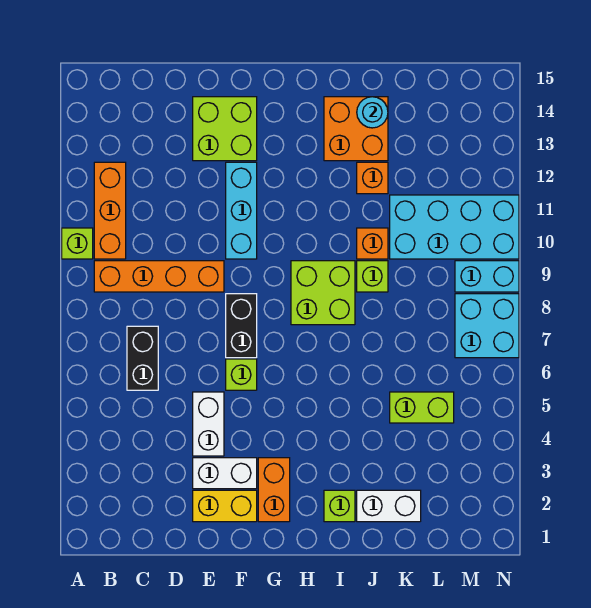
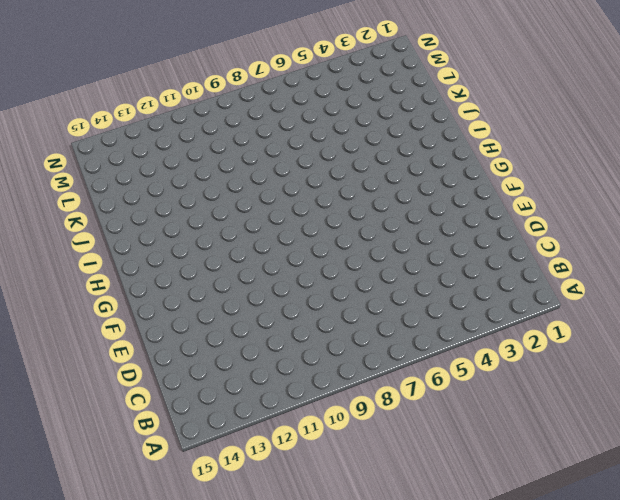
none -> lime 1x1 brick [62,228,93,259]
none -> orange 1x4 brick [94,261,224,292]
none -> orange 1x3 brick [94,162,126,259]

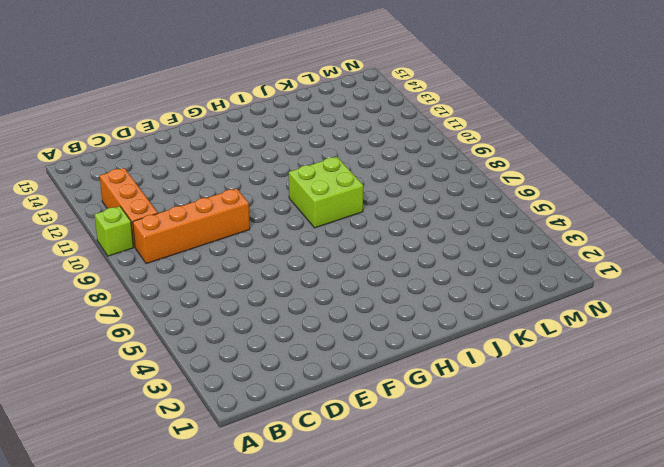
none -> black 1x2 brick [127,326,158,390]
none -> yellow 1x2 brick [193,490,257,522]
none -> white 1x2 brick [193,458,257,489]

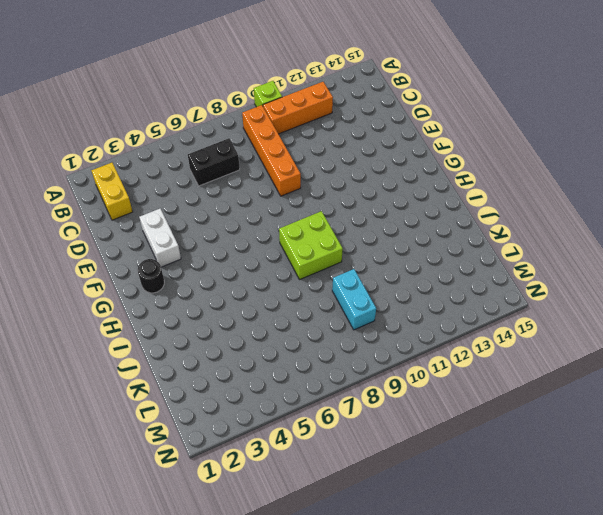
yellow 1x2 brick [91,163,133,220] -> yellow 1x2 brick moved to [193,490,257,522]
black 1x1 round brick [138,259,164,293] -> orange 1x2 brick [258,458,290,522]
cyan 1x2 brick [332,269,376,330] -> cyan 1x2 brick moved to [455,261,519,292]
none -> white 1x2 brick [193,392,224,456]
none -> lime 2x2 brick [193,97,257,161]
none -> lime 1x1 brick [226,359,257,390]

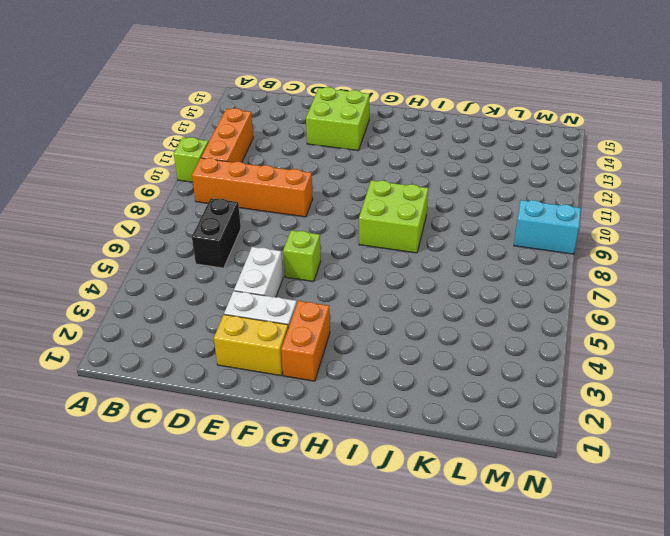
none -> black 1x2 brick [226,294,257,358]
none -> cyan 1x3 brick [226,162,257,259]
none -> lime 1x1 brick [324,490,355,522]

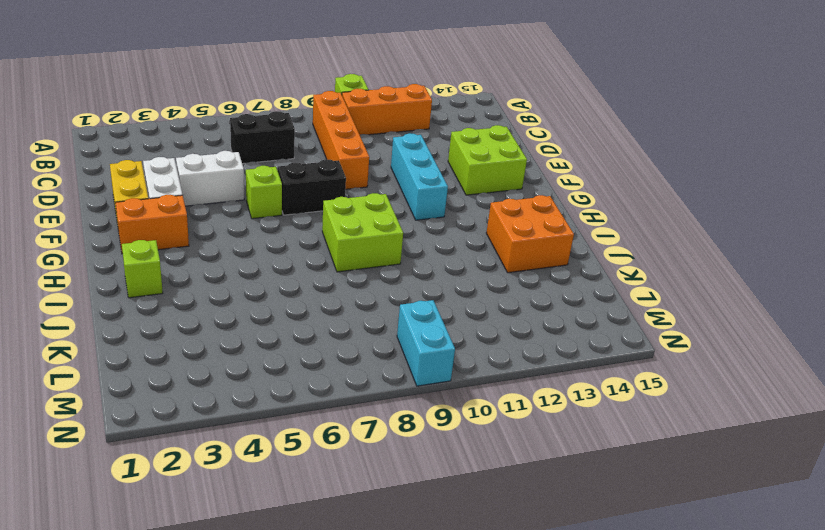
cyan 1x3 brick [391,133,448,220] -> cyan 1x3 brick turned to [226,162,257,259]
none -> white 1x2 brick [357,490,421,522]
none -> lime 1x1 brick [357,261,388,292]
none -> orange 1x1 brick [357,228,388,259]

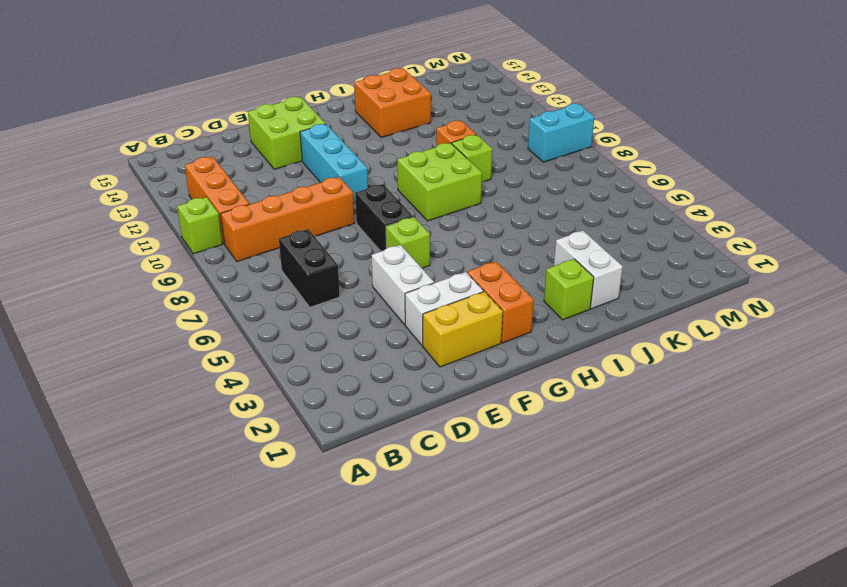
white 1x2 brick [554,230,623,309] -> white 1x2 brick turned to [357,490,421,522]
none -> orange 1x1 brick [357,162,388,194]
none -> lime 1x2 brick [390,392,454,423]
none -> cyan 2x4 brick [390,195,519,259]

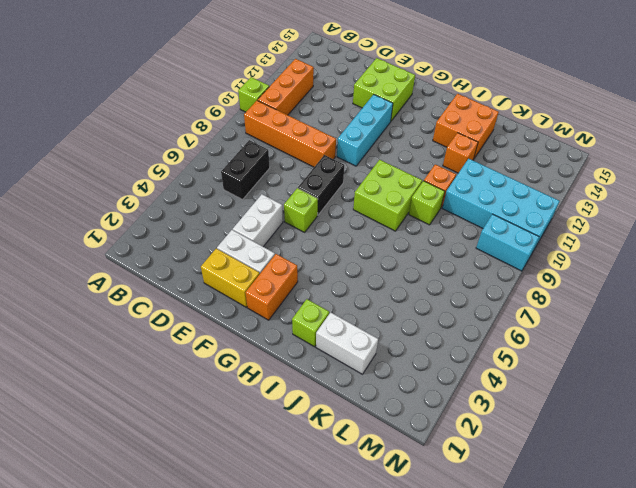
none -> lime 1x2 brick [390,392,454,423]
none -> cyan 2x2 brick [455,294,519,358]
none -> cyan 1x1 round brick [357,97,388,128]

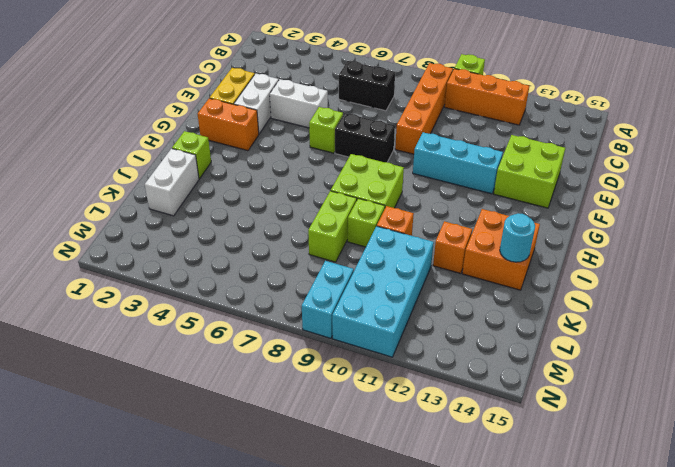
lime 1x2 brick [308,191,357,262] -> lime 1x2 brick moved to [390,392,454,423]
none -> cyan 2x2 brick [455,294,519,358]

